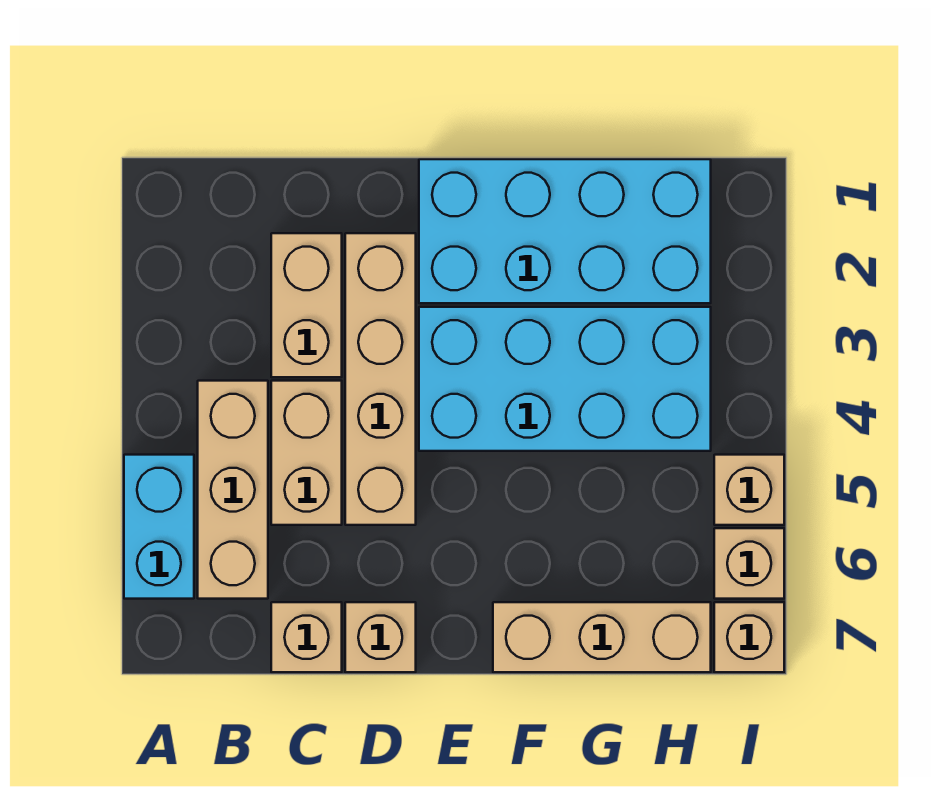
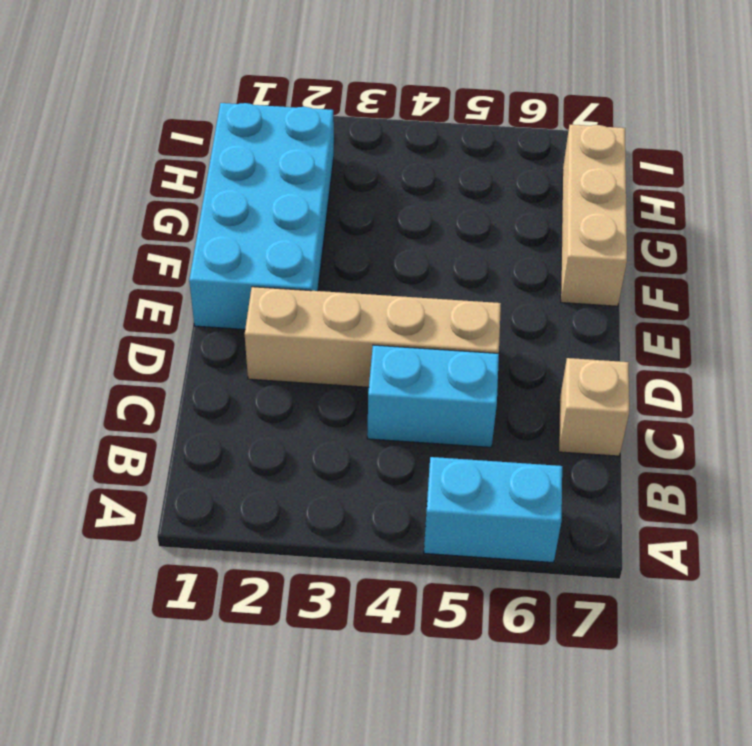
cyan 1x2 brick [367,345,499,447] -> tan 1x2 brick [271,381,342,525]
none -> tan 1x3 brick [198,381,268,599]
none -> tan 1x2 brick [271,233,342,377]
none -> tan 1x1 brick [345,602,416,672]

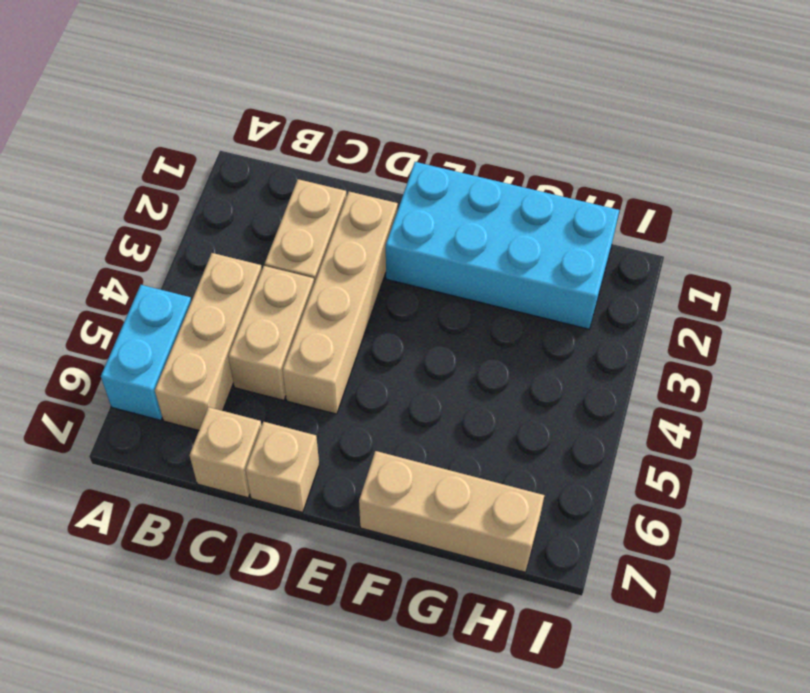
none -> cyan 2x4 brick [419,307,711,451]
none -> tan 1x1 brick [714,455,784,525]
none -> tan 1x1 brick [714,528,784,599]

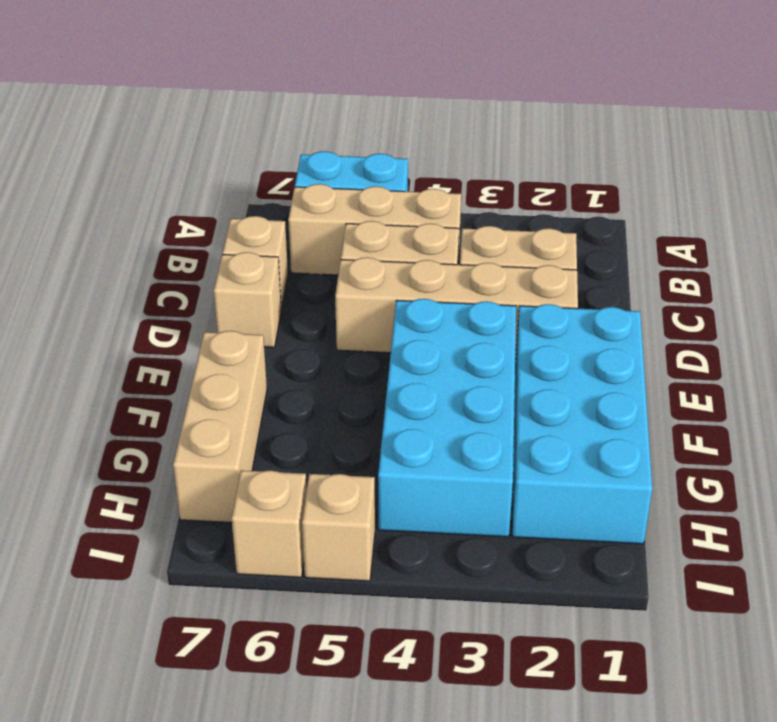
none -> tan 1x1 brick [714,602,784,672]

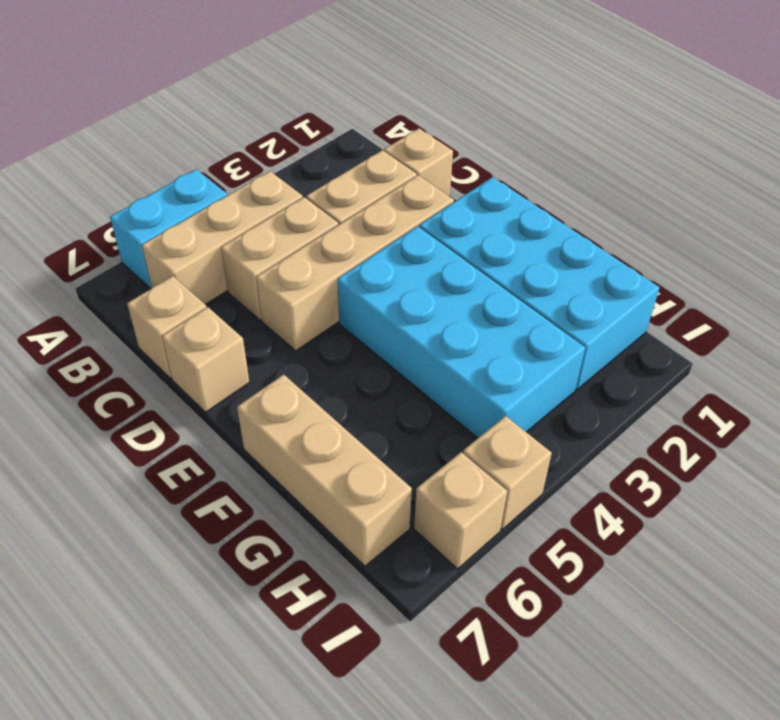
tan 1x1 brick [384,128,453,196] -> tan 1x1 brick moved to [714,602,784,672]

